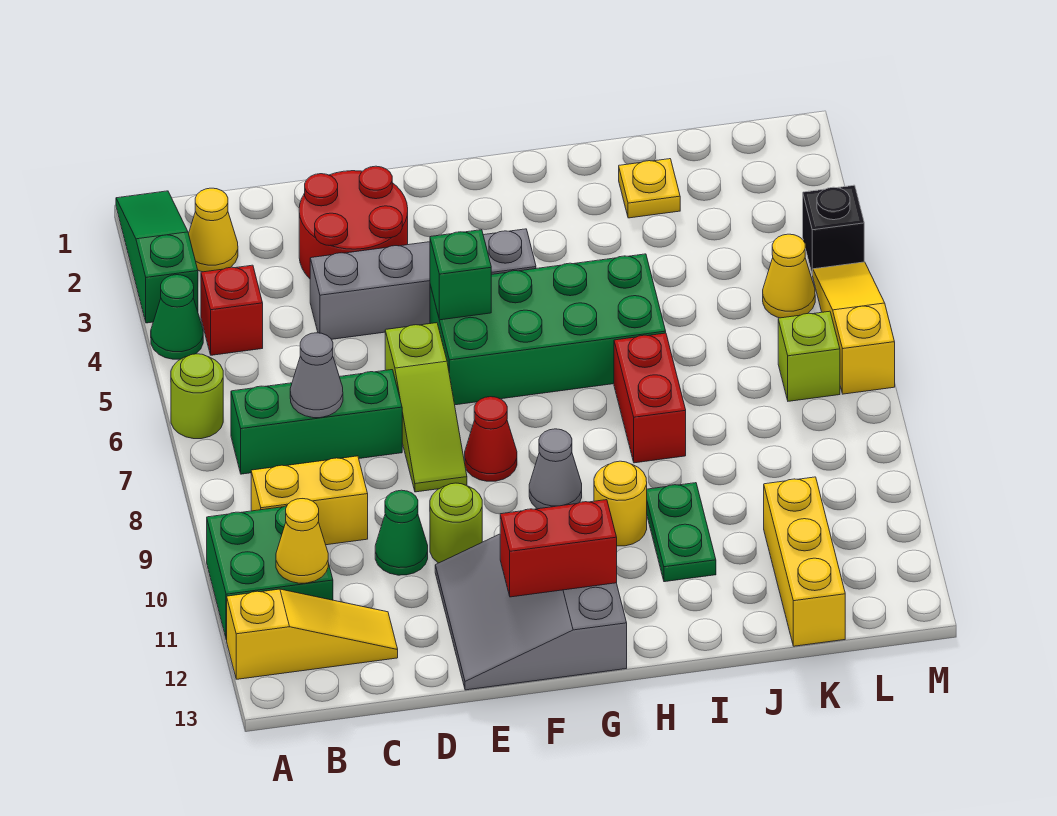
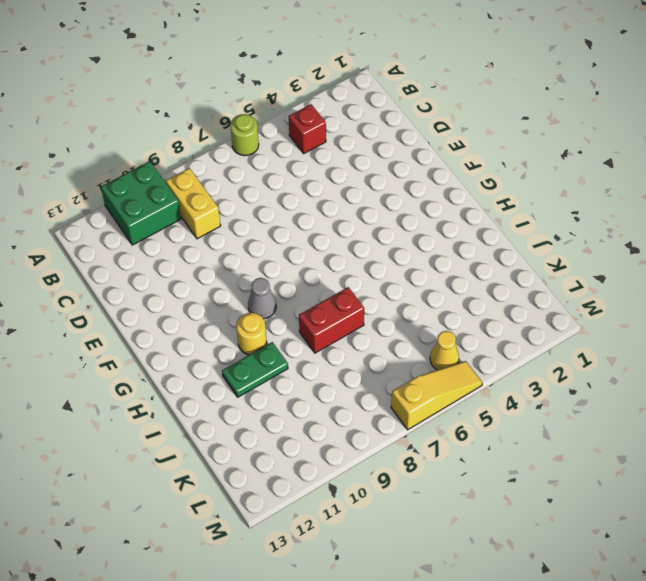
none -> green 1x3 slope [116,191,198,323]
none -> green 1x1 cone [151,275,203,359]
none -> yellow 1x3 slope [227,589,398,679]
none -> yellow 1x1 cone [189,188,238,272]

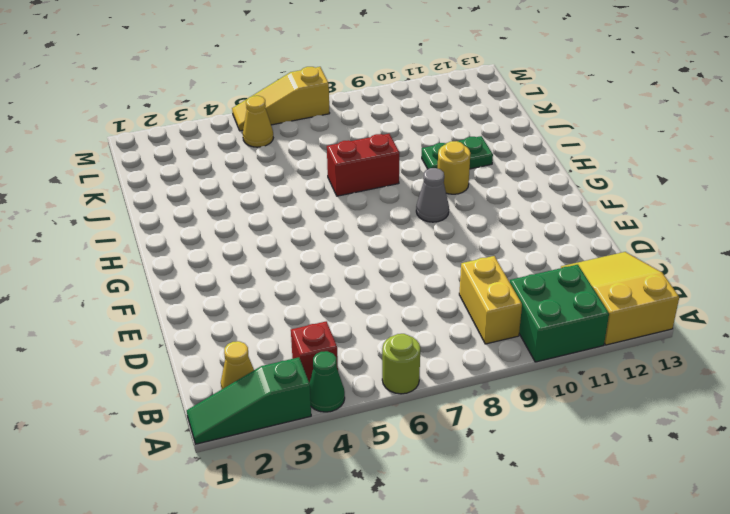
yellow 2x3 slope [561,252,679,345] -> yellow 1x3 slope [227,589,398,679]
none -> green 1x3 brick [231,370,402,474]
none -> red 2x2 round brick [299,166,408,279]
none -> grey 1x4 brick [310,229,536,339]
none -> green 1x1 cone [375,490,428,575]

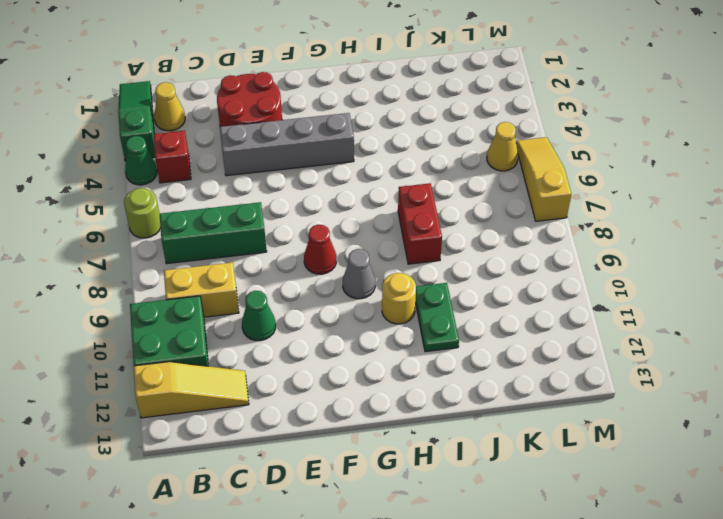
none -> lime 1x3 slope [385,323,467,492]
none -> lime 1x1 round brick [430,483,482,563]
none -> grey 3x3 slope [435,534,627,690]
none -> green 2x4 brick [430,254,666,405]

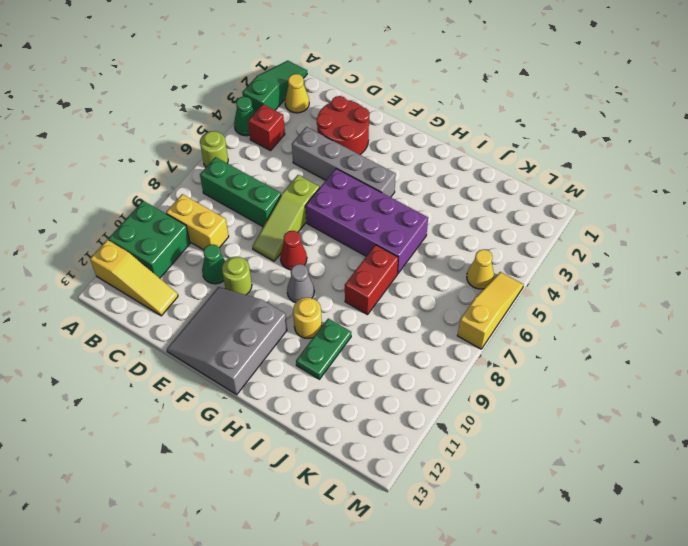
purple 2x4 brick [306,169,428,274] -> green 2x4 brick [430,254,666,405]
none -> yellow 1x1 plate [619,159,680,218]
none -> yellow 1x3 brick [764,477,845,646]
none -> lime 1x1 brick [778,311,840,401]
none -> black 1x1 brick [803,185,864,275]

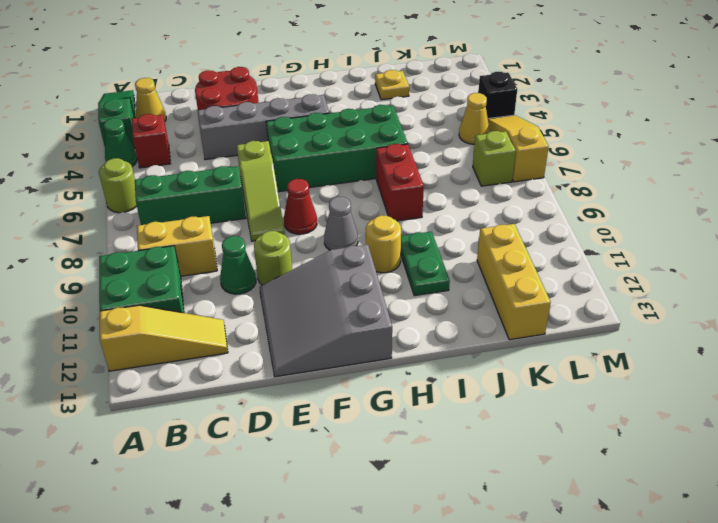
none -> yellow 1x1 cone [276,499,328,583]
none -> grey 1x1 cone [290,333,343,418]
none -> green 1x1 brick [430,230,491,320]
none -> red 1x2 brick [500,500,617,597]

